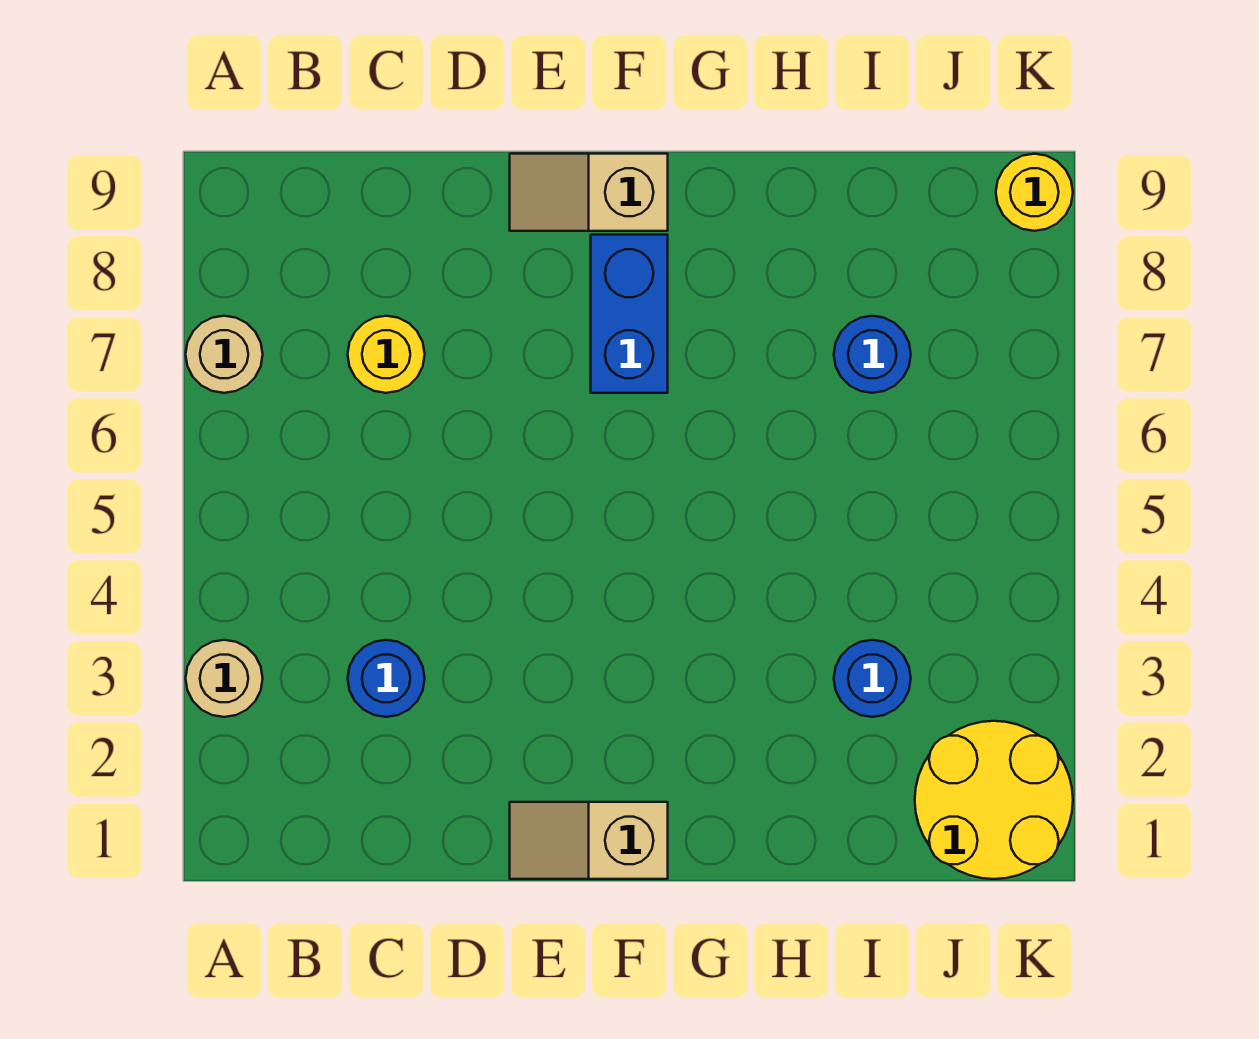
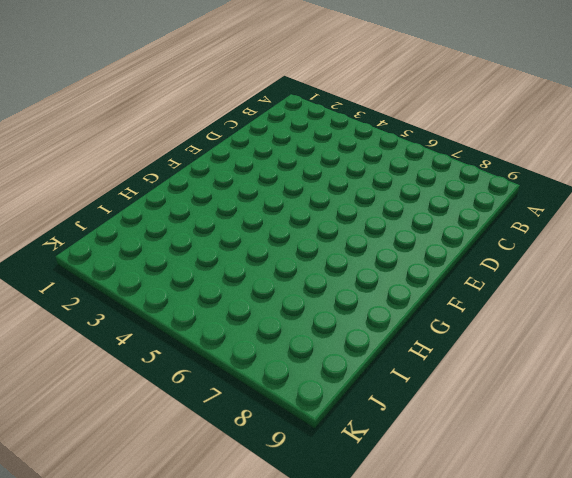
none -> tan 1x1 round brick [186,640,263,717]
none -> tan 1x1 round brick [186,316,263,393]

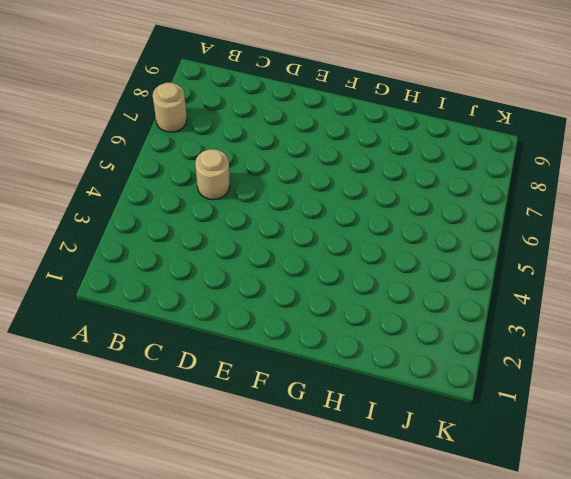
tan 1x1 round brick [195,149,230,200] -> tan 1x1 round brick moved to [186,640,263,717]
none -> blue 1x1 round brick [348,640,425,717]
none -> yellow 1x1 round brick [348,316,425,393]

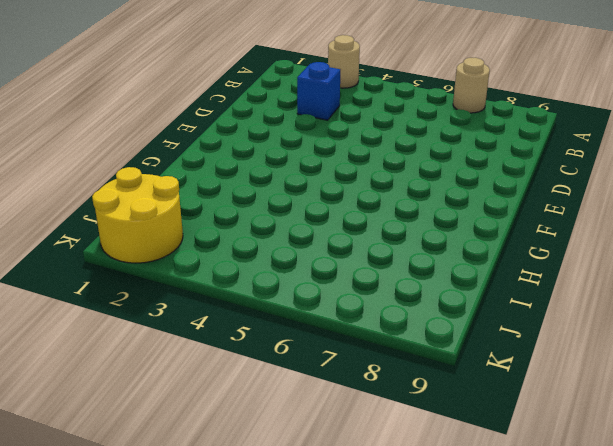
blue 1x1 brick [297,62,340,120] -> blue 1x1 round brick [348,640,425,717]
none -> yellow 1x1 round brick [348,316,425,393]
none -> tan 1x2 slope [510,802,668,879]

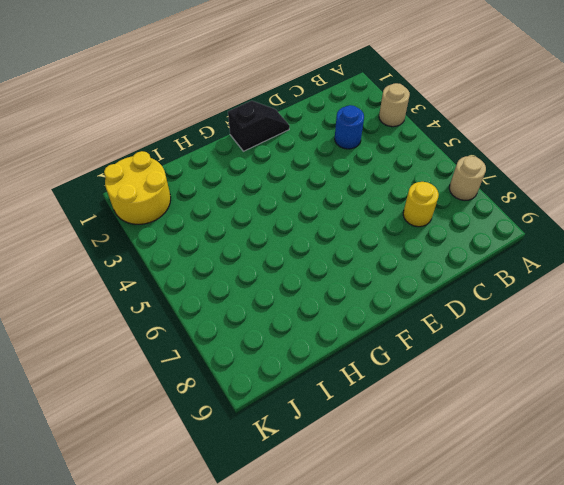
black 1x2 slope [228,101,290,151] -> tan 1x2 slope [510,802,668,879]
none -> tan 1x2 slope [510,154,668,231]
none -> blue 1x2 brick [591,235,668,393]

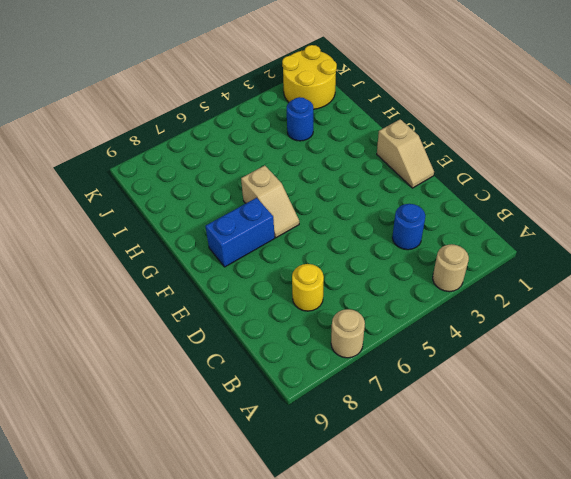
tan 1x2 slope [241,166,299,238] -> tan 1x2 slope moved to [510,154,668,231]
none -> blue 1x1 round brick [834,316,911,393]
none -> yellow 1x1 round brick [996,154,1073,231]

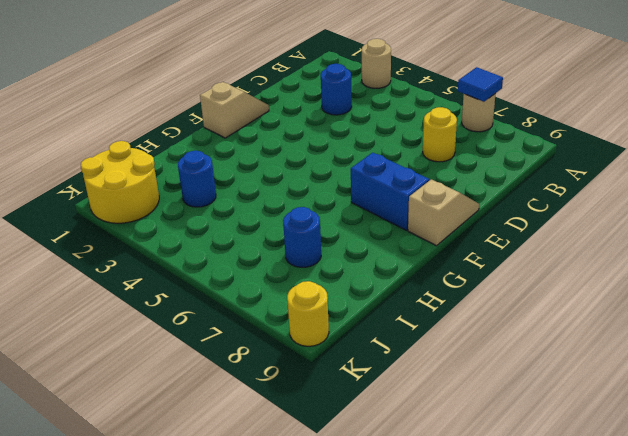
blue 1x1 tile [458,67,503,102] -> none

